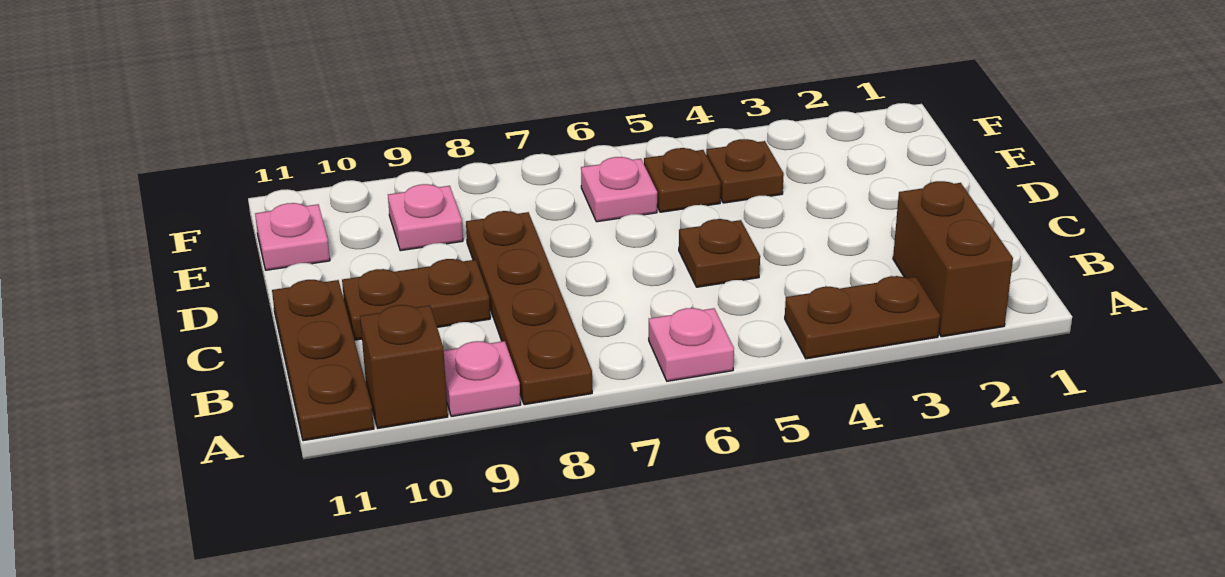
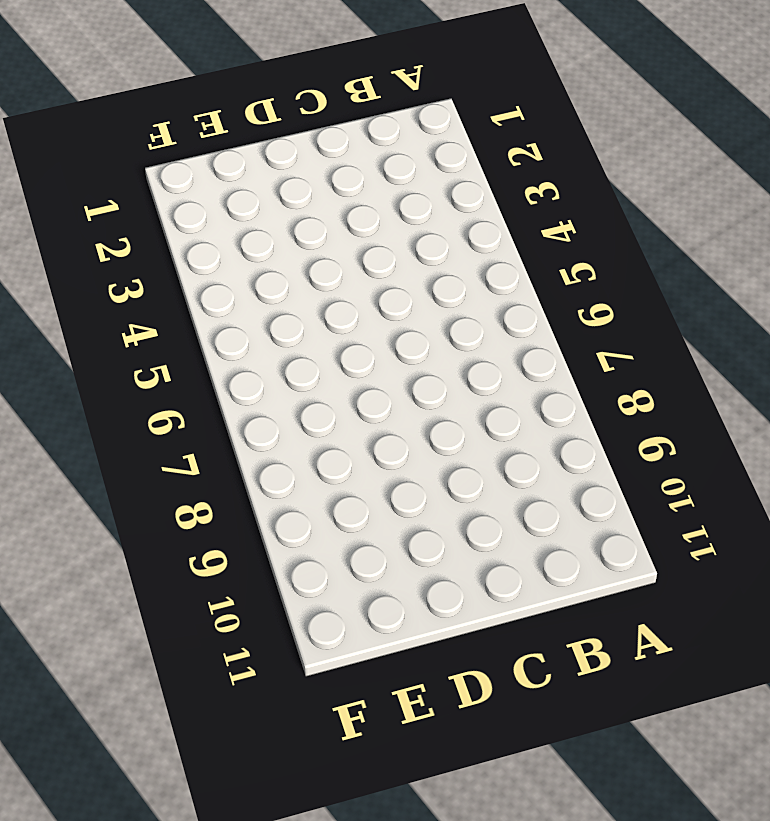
none -> brown 1x2 brick [893,181,1013,337]
none -> brown 1x2 plate [785,276,940,359]
none -> pink 1x1 plate [649,308,734,381]

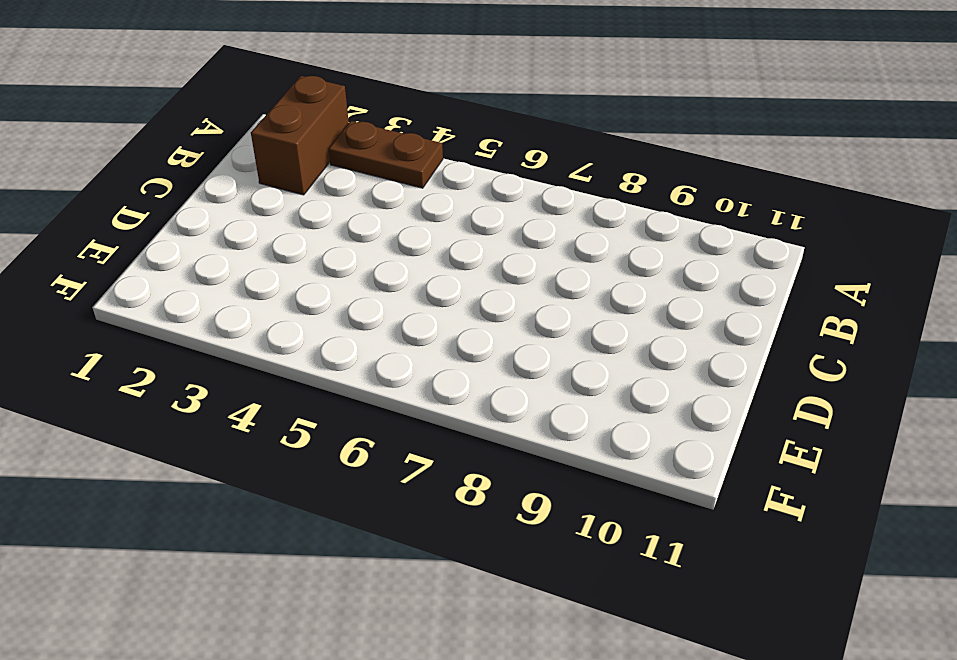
none -> pink 1x1 plate [649,308,734,381]
none -> brown 1x4 plate [466,211,592,405]
none -> pink 1x1 plate [444,341,520,416]

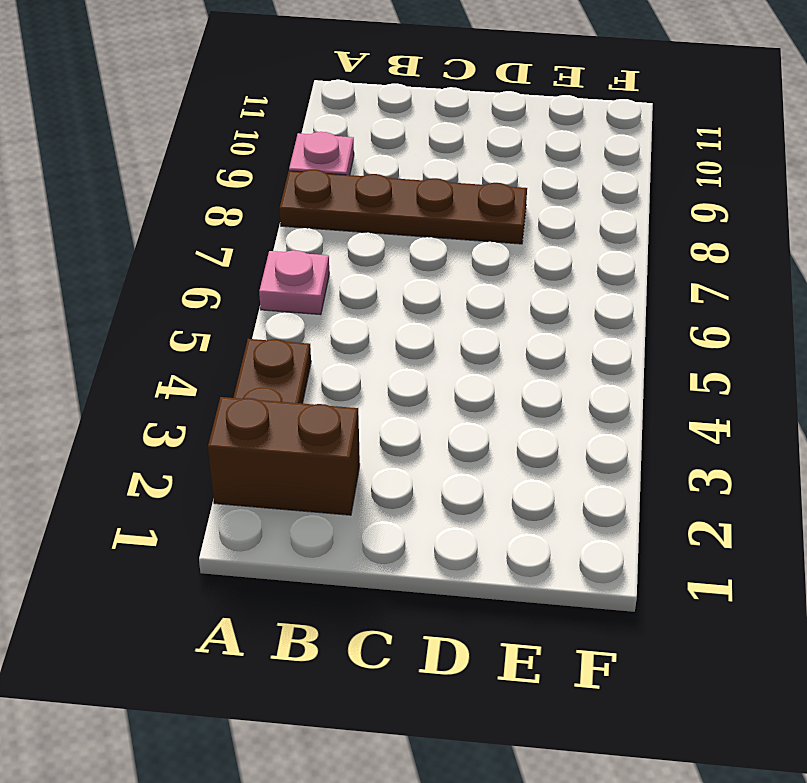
none -> brown 1x1 brick [360,305,448,428]
none -> brown 1x3 plate [272,280,374,441]
none -> brown 1x1 plate [679,219,760,287]

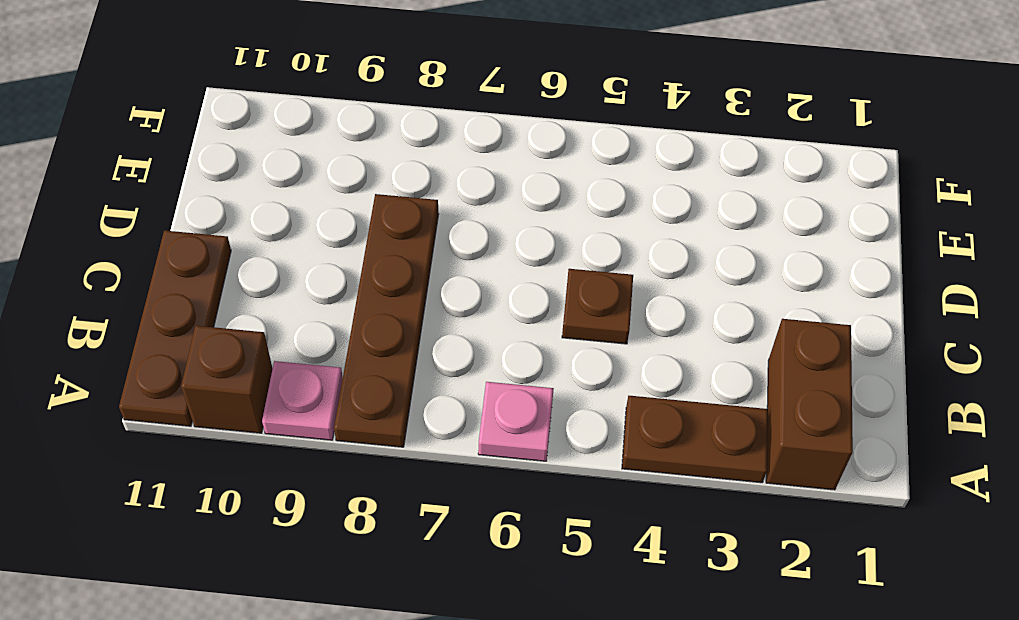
none -> brown 1x2 plate [342,259,490,340]
none -> brown 1x1 plate [706,139,784,203]
none -> brown 1x1 plate [644,148,721,212]

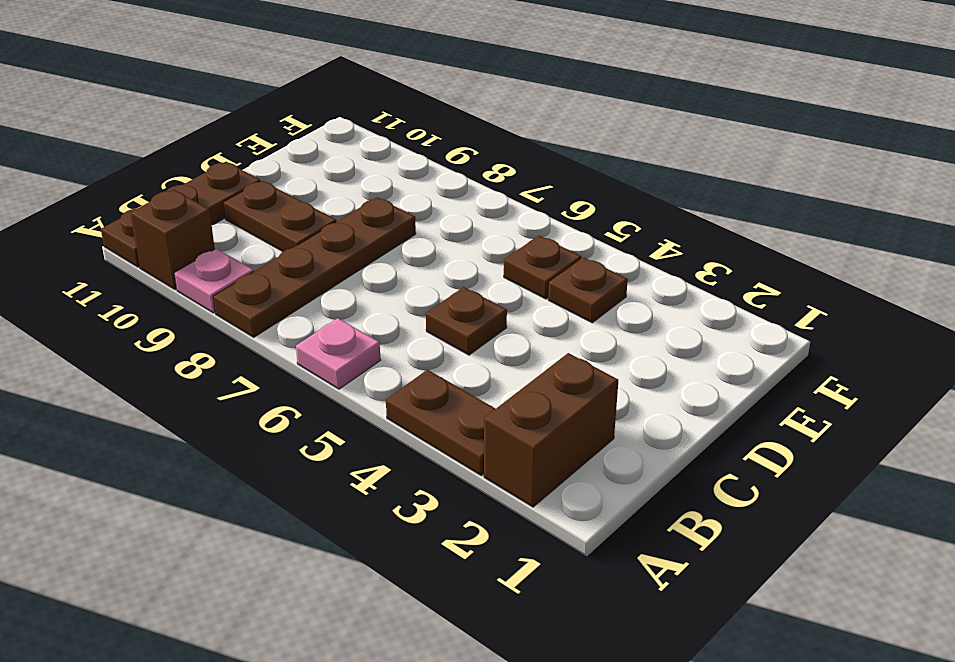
none -> pink 1x1 plate [581,157,657,222]
none -> pink 1x1 plate [388,184,463,251]
none -> pink 1x1 plate [255,203,330,270]

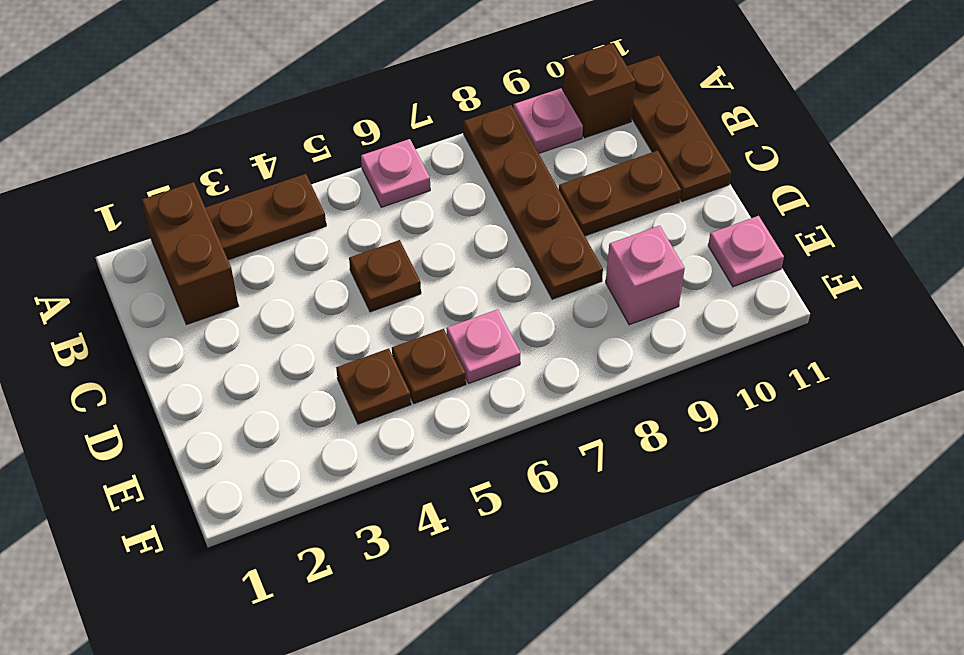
pink 1x1 brick [606,226,685,325] -> pink 1x1 plate [388,184,463,251]

